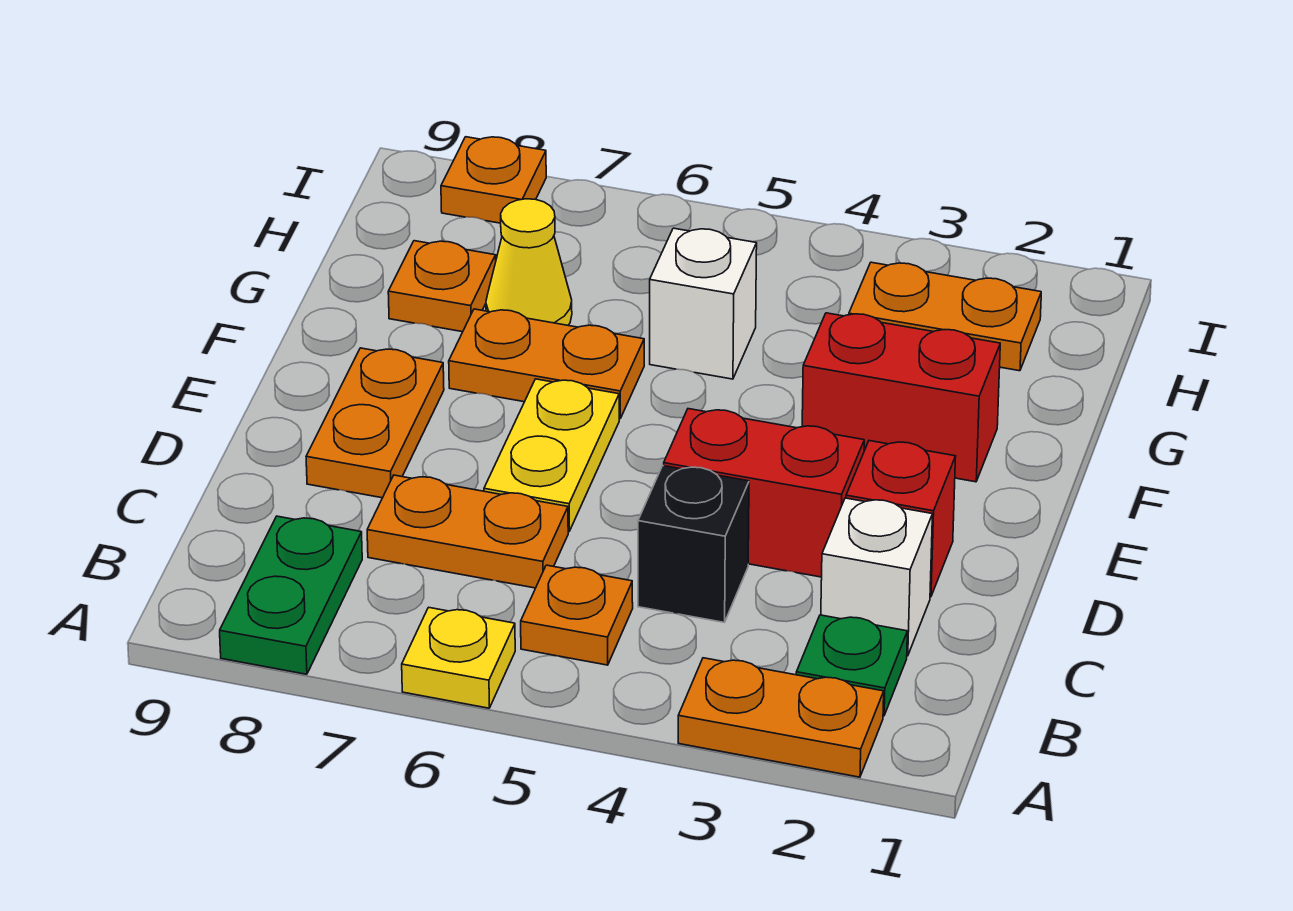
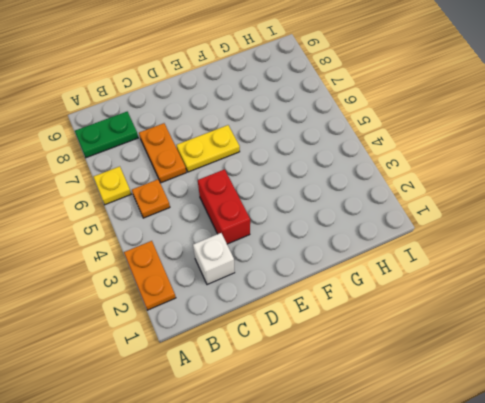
none -> green 1x1 plate [796,615,907,716]
none -> black 1x1 brick [638,466,749,623]
none -> red 1x1 brick [846,441,956,597]

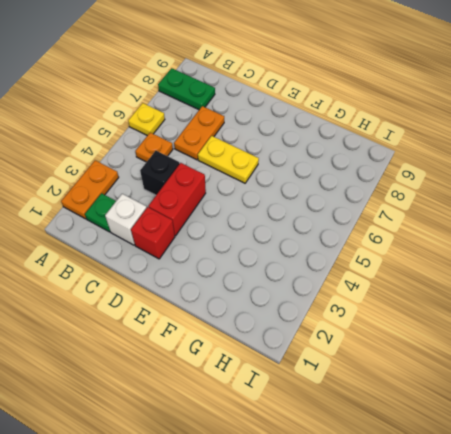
none -> orange 1x2 plate [306,348,444,498]
none -> red 1x2 brick [802,313,1000,482]
none -> orange 1x2 plate [449,309,644,419]

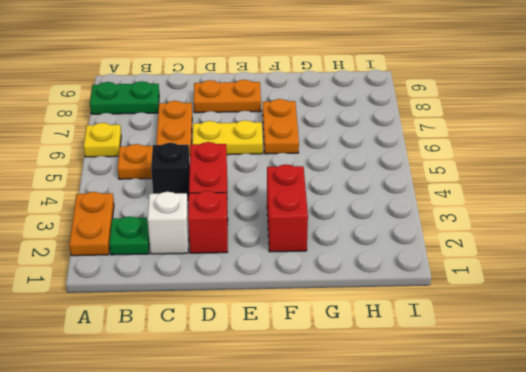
none -> white 1x1 brick [650,228,757,379]
none -> yellow 1x1 cone [486,199,572,325]
none -> orange 1x1 plate [388,241,496,332]

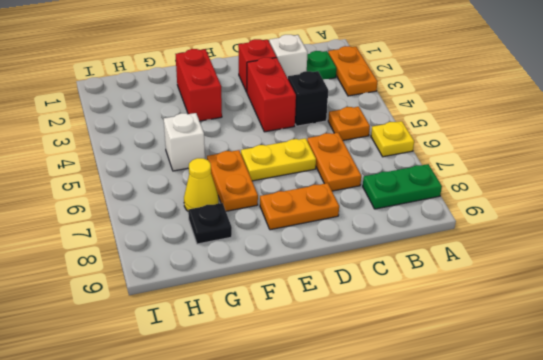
black 1x1 plate [188,203,232,244] -> orange 1x1 plate [388,241,496,332]
none -> orange 1x2 plate [849,262,1041,371]
none -> orange 1x1 plate [441,137,546,223]

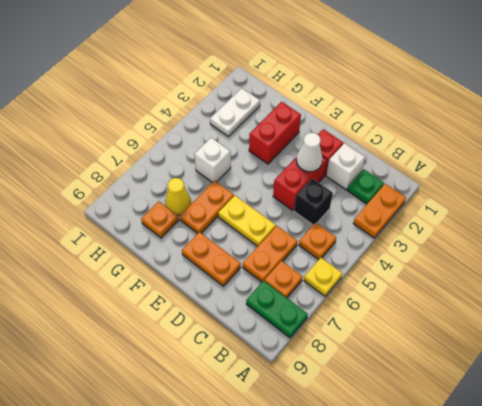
orange 1x1 plate [264,261,302,298] -> orange 1x1 plate moved to [441,137,546,223]
white 1x1 cone [296,133,323,172] -> none
white 1x2 plate [210,88,260,137] -> orange 1x2 plate [849,262,1041,371]

